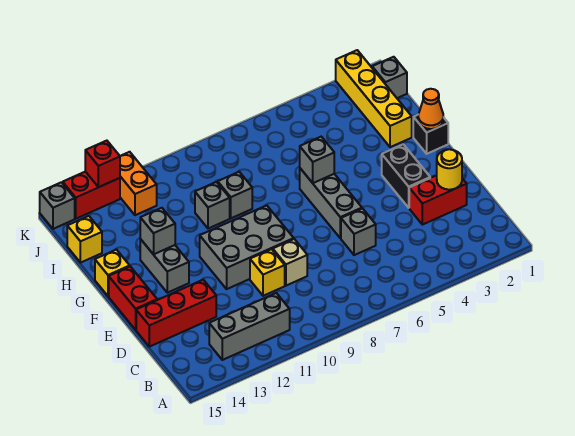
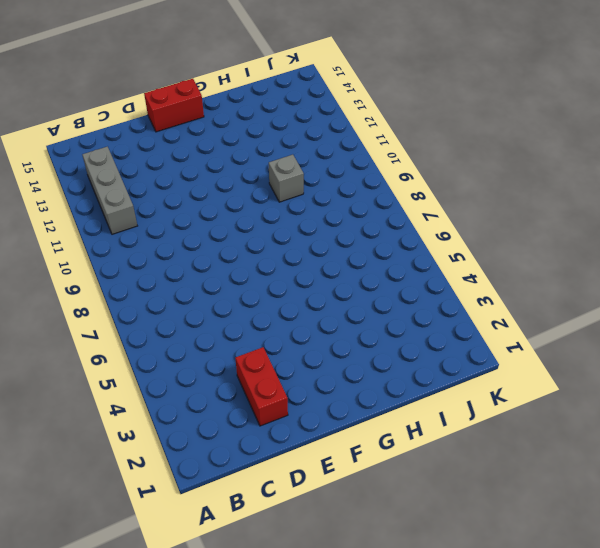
none -> grey 1x1 brick [341,209,376,255]
none -> tan 1x1 brick [273,239,307,286]
none -> yellow 1x1 brick [250,249,285,296]

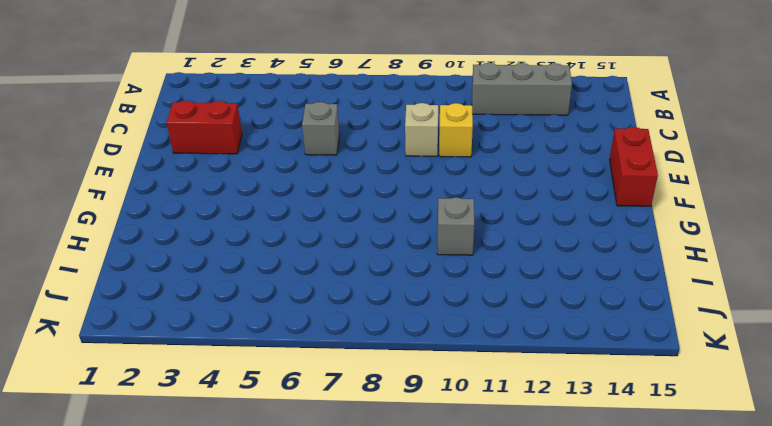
none -> red 1x3 brick [136,280,216,347]
none -> black 1x2 brick [382,144,430,208]
none -> grey 1x3 brick [300,168,362,238]

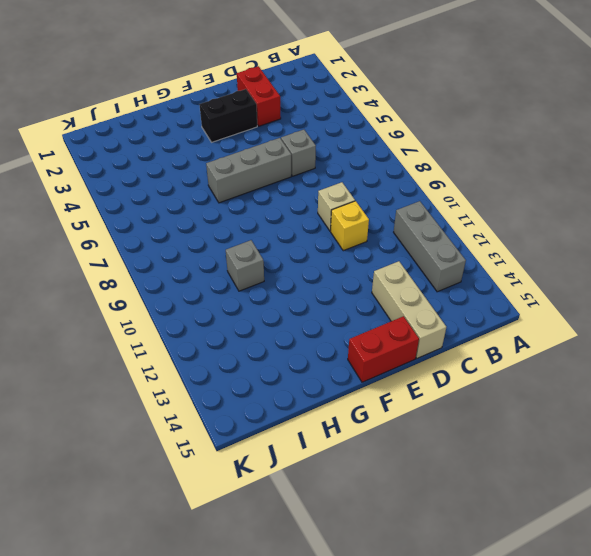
tan 1x3 brick [372,261,446,358] -> red 1x3 brick [136,280,216,347]
none -> grey 2x3 brick [200,205,294,289]
none -> grey 1x2 brick [140,239,189,293]
none -> black 1x1 brick [413,115,448,154]

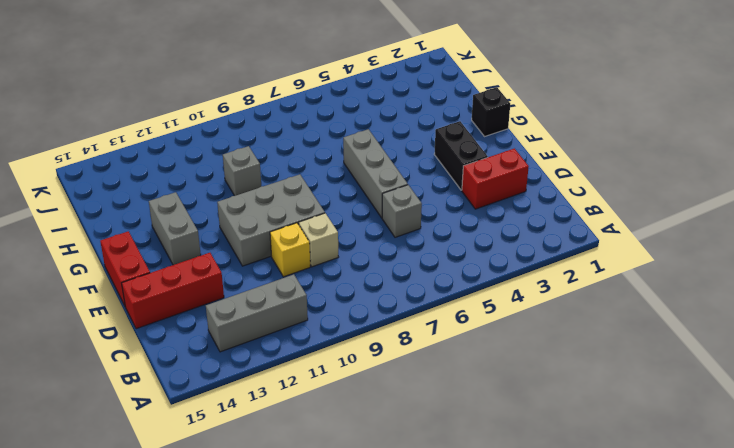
none -> yellow 1x1 brick [95,250,130,296]
none -> yellow 1x4 brick [336,50,412,147]
none -> grey 1x1 brick [218,172,252,218]

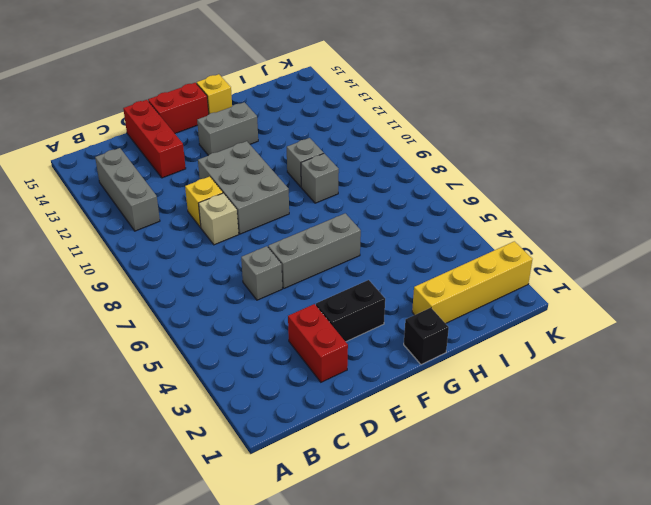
none -> yellow 1x1 brick [67,216,102,263]
none -> grey 1x1 brick [372,57,407,98]
none -> orange 1x2 brick [120,152,157,215]

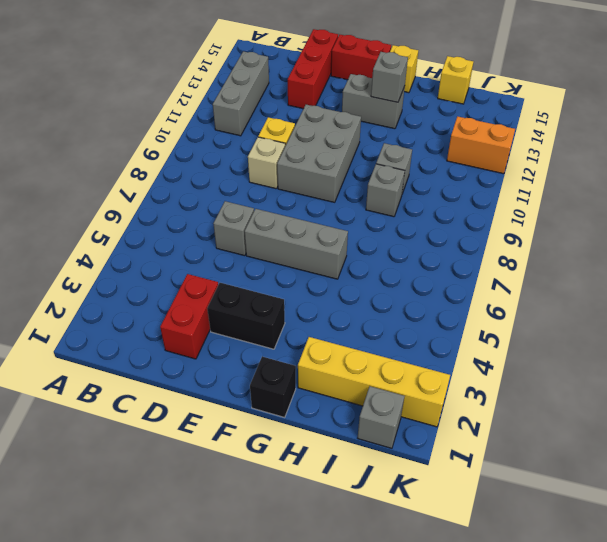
none -> red 1x2 brick [63,172,120,219]
none -> grey 1x1 brick [40,182,75,229]
none -> yellow 1x1 round brick [437,149,462,190]

